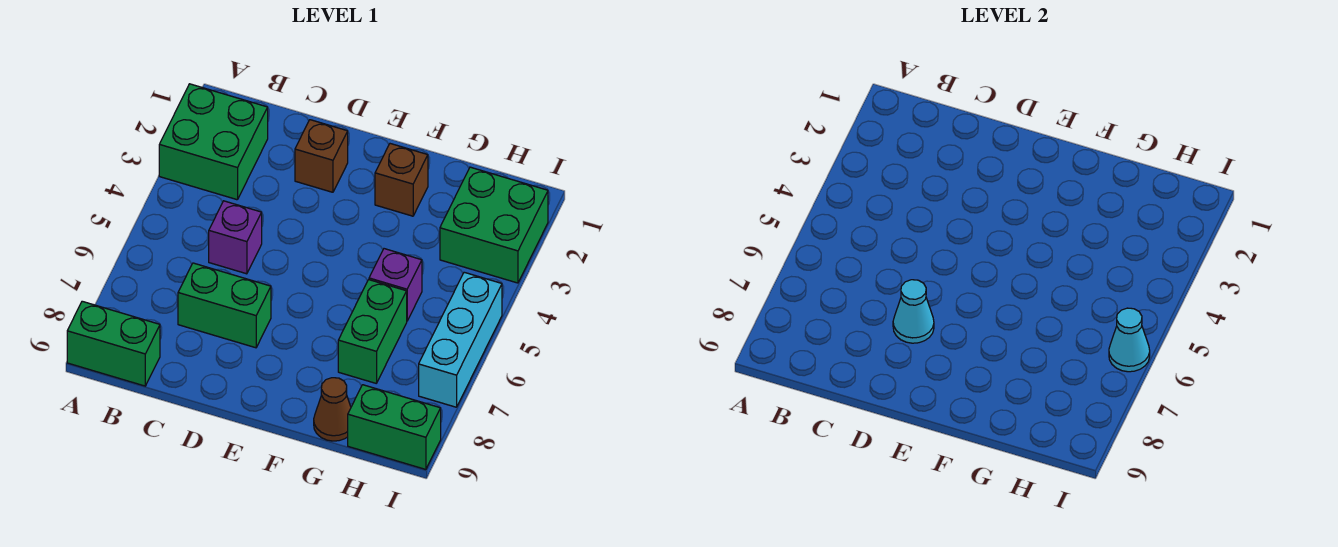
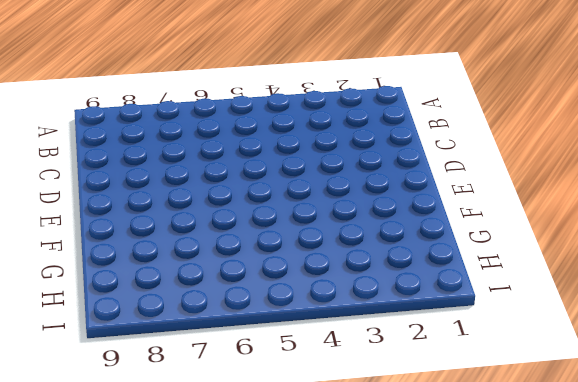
none -> green 2x2 brick [159,84,268,200]
none -> green 1x2 brick [67,301,160,386]
none -> purple 1x1 brick [209,201,262,274]

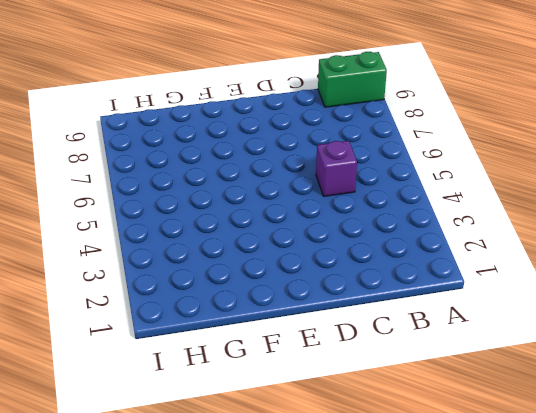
none -> green 2x2 brick [159,84,268,200]
none -> green 1x2 brick [178,263,271,348]
none -> brown 1x1 brick [295,120,348,192]

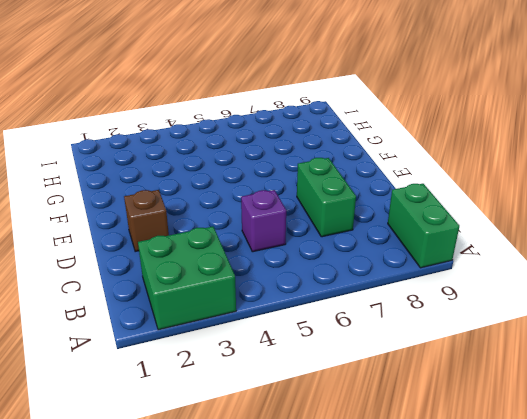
none -> brown 1x1 brick [375,144,428,216]
none -> purple 1x1 brick [369,249,422,321]
none -> green 1x2 brick [338,280,407,383]

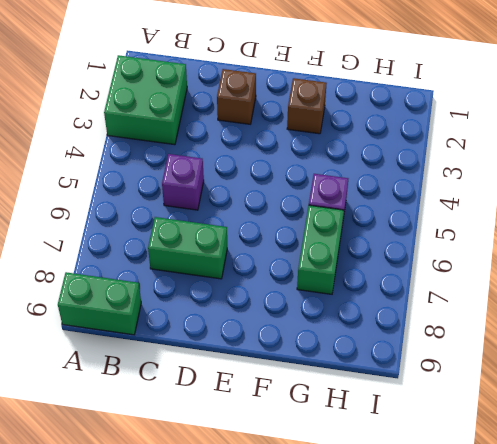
none -> brown 1x1 cone [314,378,351,441]
none -> green 2x2 brick [440,167,548,283]
none -> green 1x2 brick [348,385,441,469]

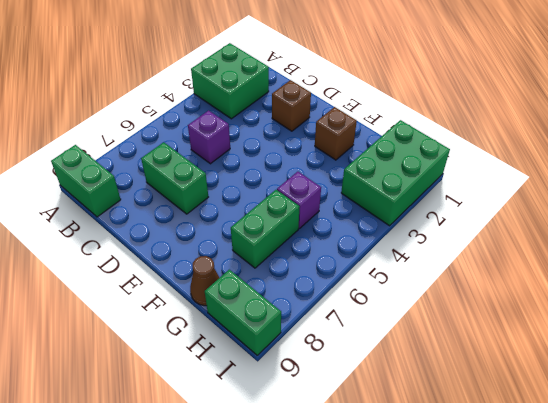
green 2x3 brick [341,120,450,226] -> green 2x2 brick [440,167,548,283]
none -> cyan 1x3 brick [419,272,502,407]
none -> cyan 1x1 cone [893,280,934,343]
none -> cyan 1x1 cone [1109,308,1150,372]

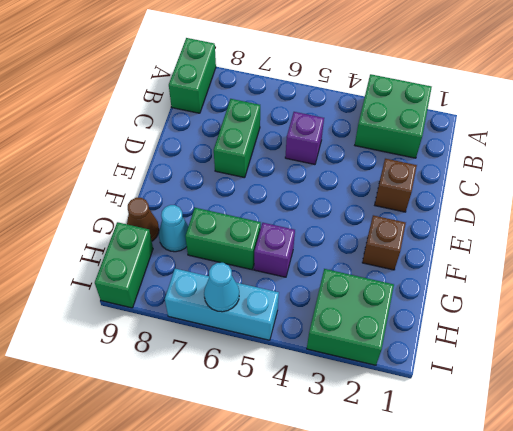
cyan 1x1 cone [159,205,188,252] -> cyan 1x1 cone moved to [893,280,934,343]

